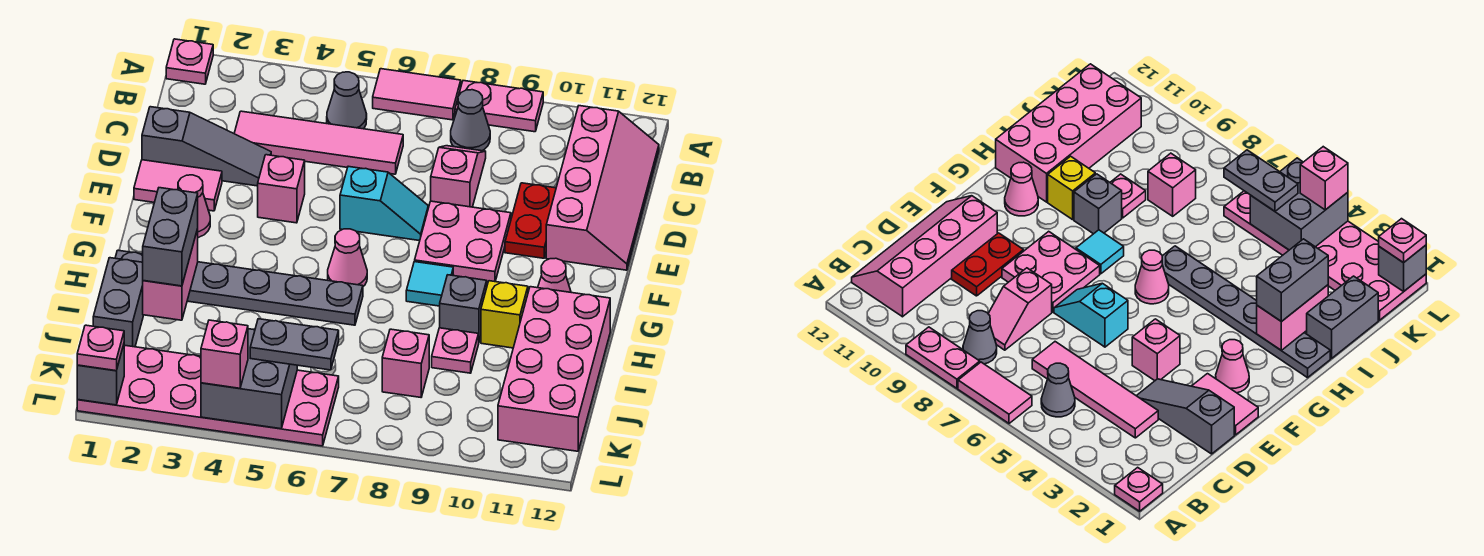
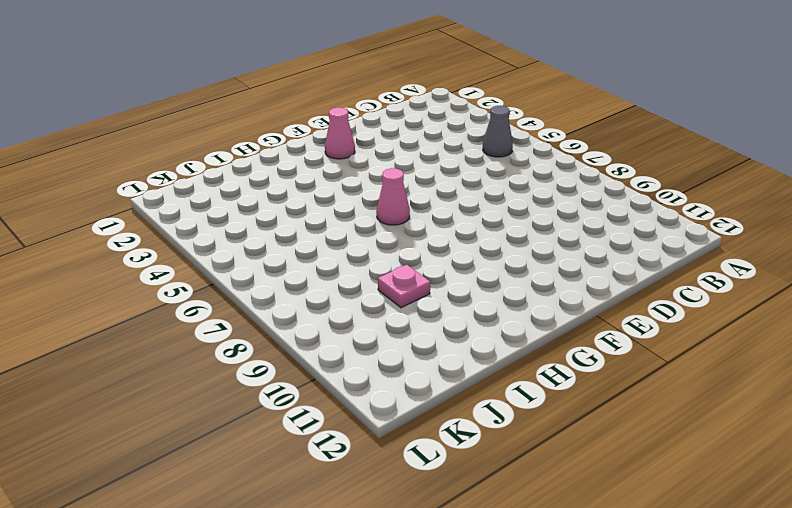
none -> pink 1x1 plate [166,39,213,84]
none -> pink 1x2 tile [373,69,461,120]
none -> pink 1x2 plate [455,81,543,132]
none -> grey 1x1 cone [451,90,490,151]

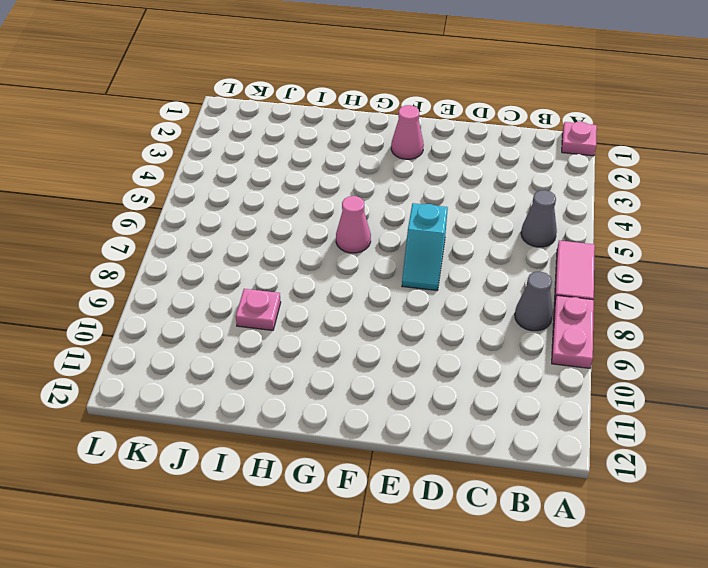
none -> pink 2x4 slope [546,106,659,270]
none -> pink 1x4 tile [234,111,403,174]
none -> pink 1x2 slope [431,146,486,207]
none -> grey 1x3 slope [142,107,271,186]

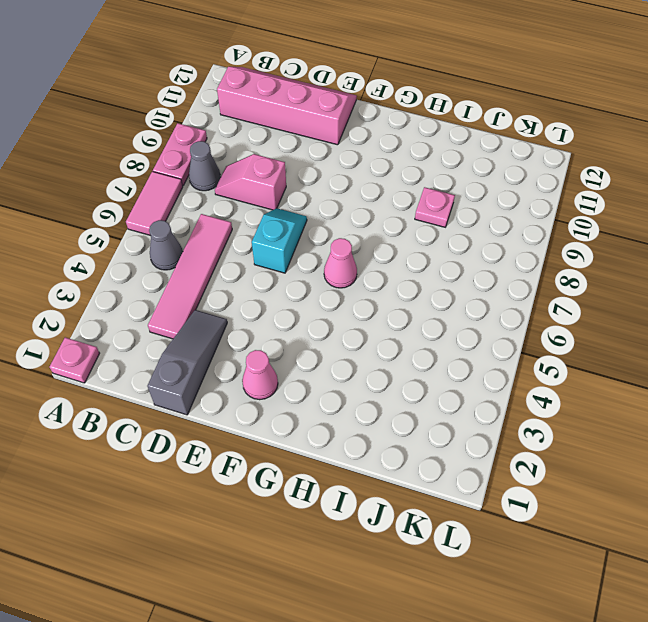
none -> red 1x2 plate [505,183,556,258]
none -> pink 1x2 tile [134,160,222,211]
none -> pink 1x1 brick [258,155,305,223]
none -> pink 2x2 plate [415,201,511,282]

